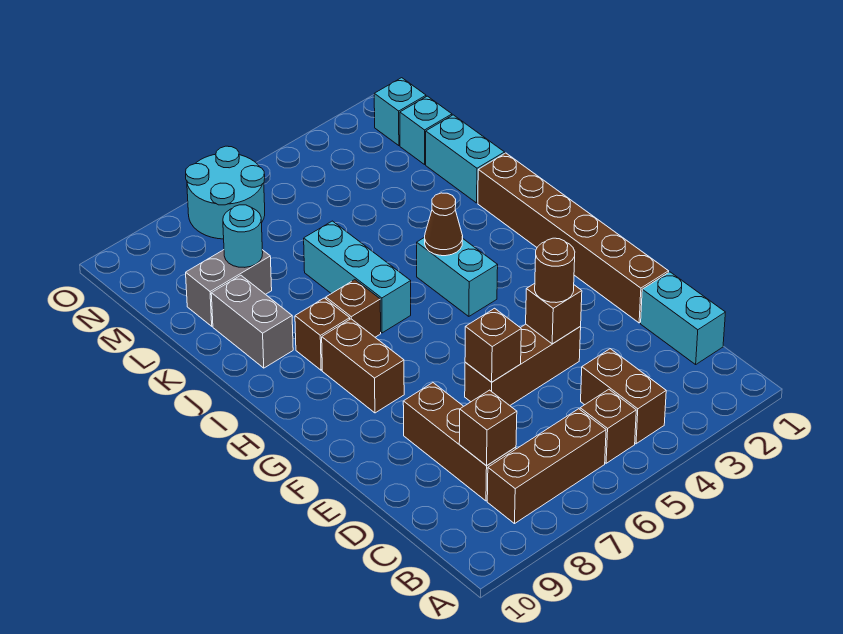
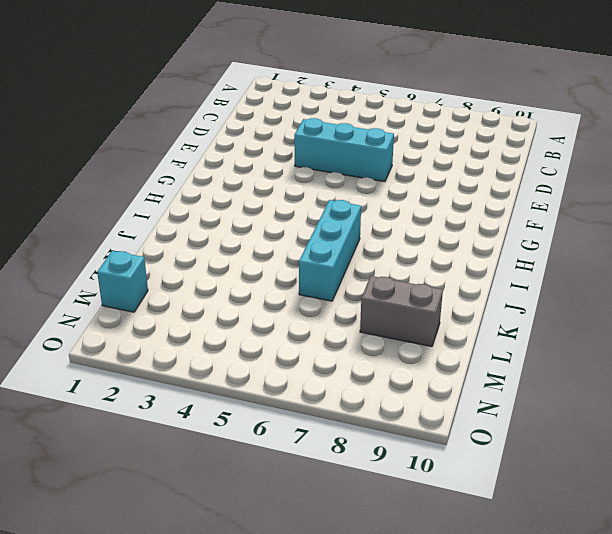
cyan 1x3 brick [294,118,394,182] -> brown 1x3 brick [465,324,581,405]
none -> brown 1x2 brick [581,349,666,444]
none -> brown 1x1 brick [580,389,636,463]
none -> brown 1x3 brick [487,409,606,524]

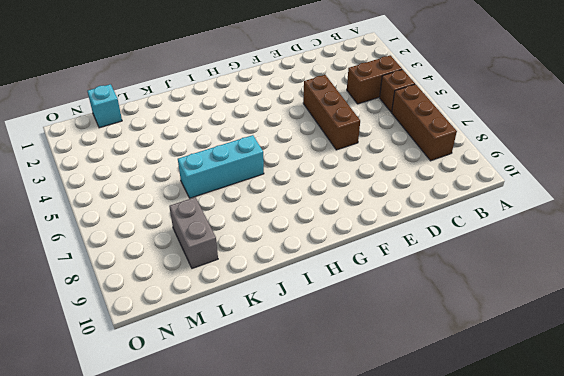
none -> cyan 1x2 brick [641,272,725,364]
none -> brown 1x3 brick [403,383,516,501]
none -> brown 1x6 brick [478,153,669,323]

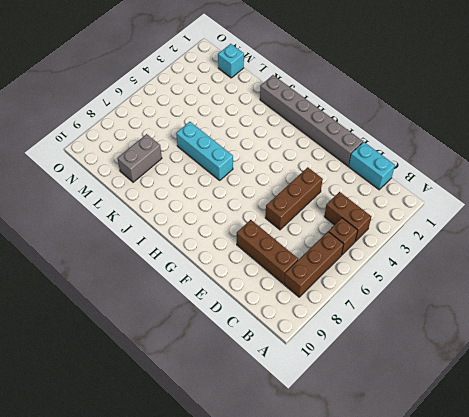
grey 1x6 brick [260,75,363,166] -> brown 1x6 brick [478,153,669,323]
none -> brown 1x2 brick [322,319,404,413]
none -> cyan 1x2 brick [417,237,498,316]
none -> brown 1x1 brick [326,280,381,337]

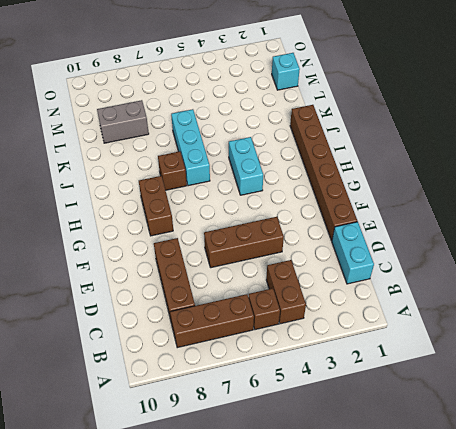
none -> brown 1x1 brick [295,298,350,370]
none -> grey 1x2 brick [211,275,293,368]
none -> cyan 1x2 brick [426,115,505,203]

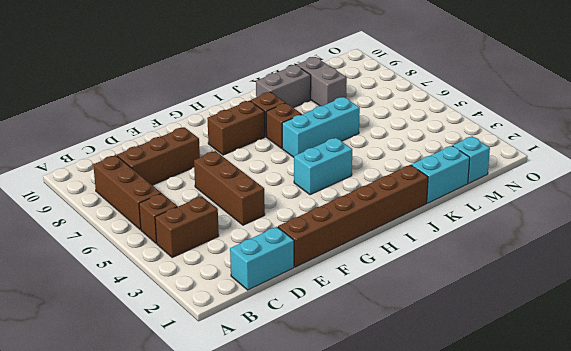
none -> cyan 1x1 brick [374,78,426,146]
none -> cyan 2x2 round brick [186,146,265,239]
none -> brown 1x1 brick [459,390,517,466]

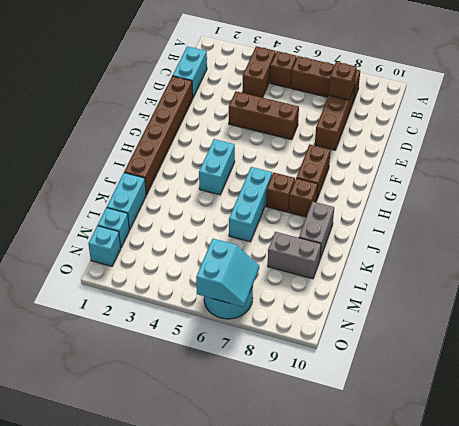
cyan 2x2 slope [196,239,259,307] -> none
none -> brown 1x1 brick [526,283,582,344]
none -> brown 1x1 brick [465,308,521,382]
none -> brown 1x1 cone [425,193,463,256]

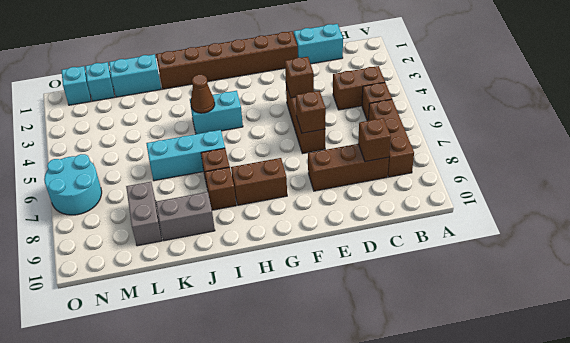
none -> cyan 1x1 round brick [223,205,263,267]
none -> brown 1x1 round brick [535,238,575,303]

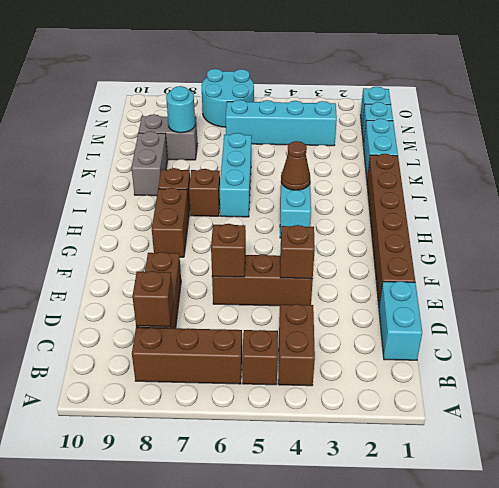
cyan 1x4 brick [226,100,337,146] -> none
none -> brown 1x1 round brick [535,238,575,303]

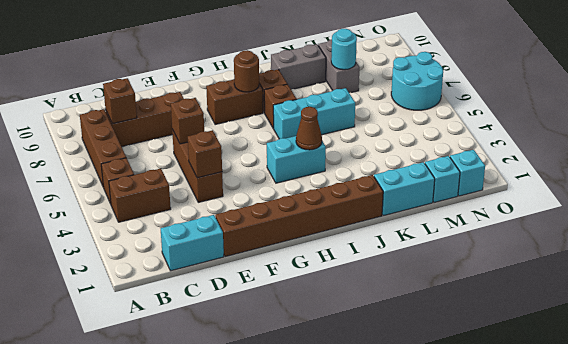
brown 1x1 round brick [234,50,259,92] -> brown 1x1 round brick moved to [535,238,575,303]

